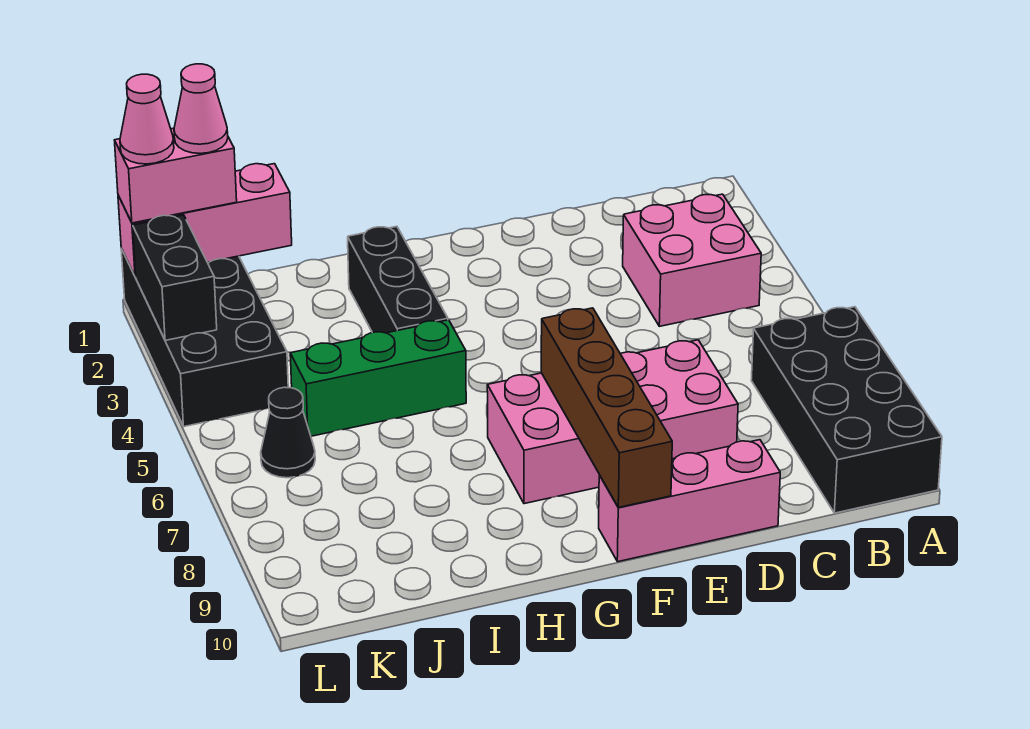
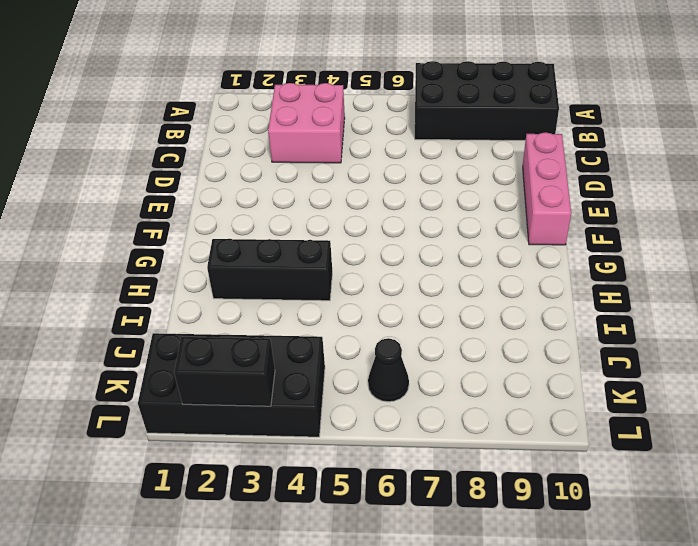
none -> pink 2x4 brick [487,340,738,504]
none -> green 1x3 brick [290,320,466,436]
none -> brown 1x4 brick [541,308,672,507]

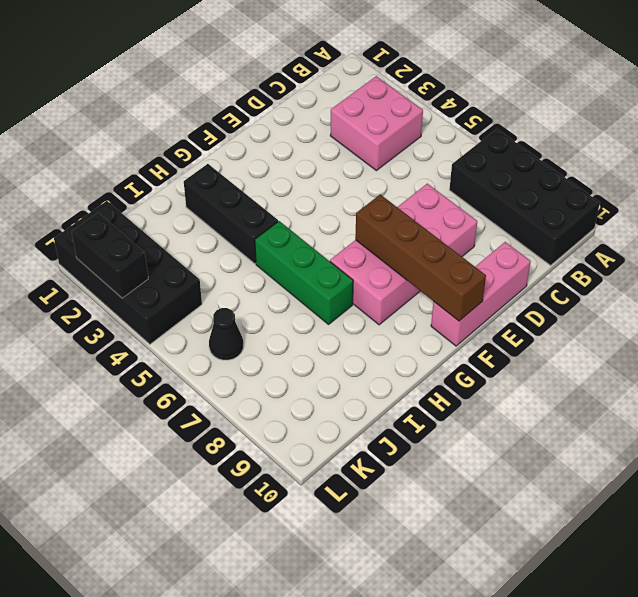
green 1x3 brick [255,221,353,324] -> green 1x3 brick turned to [290,320,466,436]
none -> pink 1x3 brick [118,164,292,277]
none -> pink 1x2 brick [115,128,237,223]
none -> pink 1x1 cone [174,64,228,154]

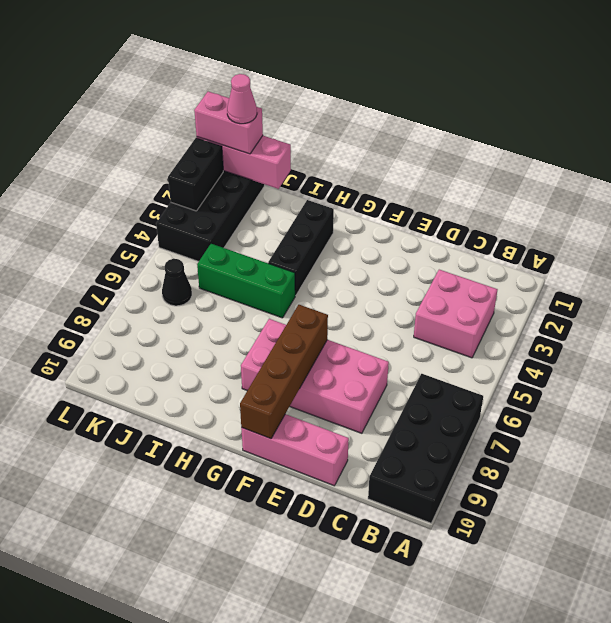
none -> pink 1x1 cone [120,74,174,164]

